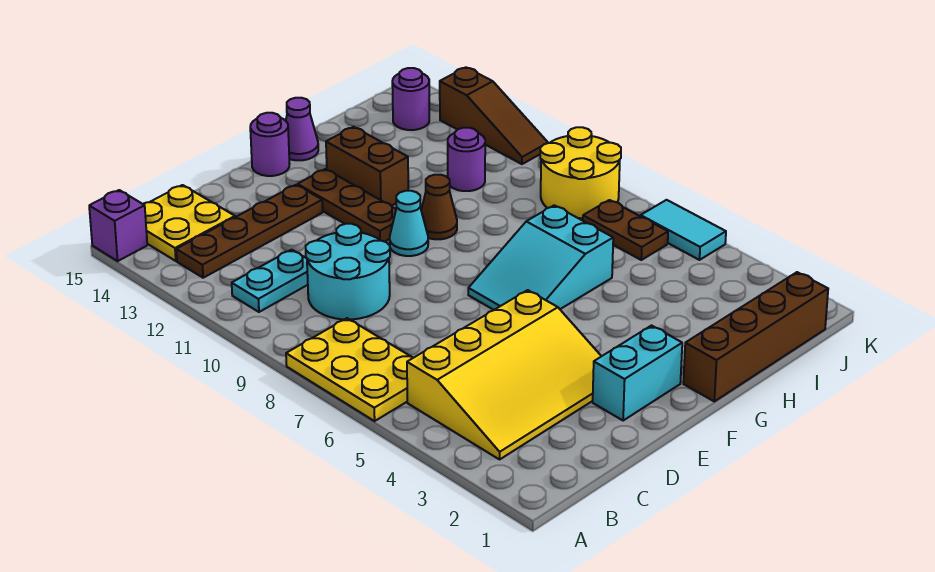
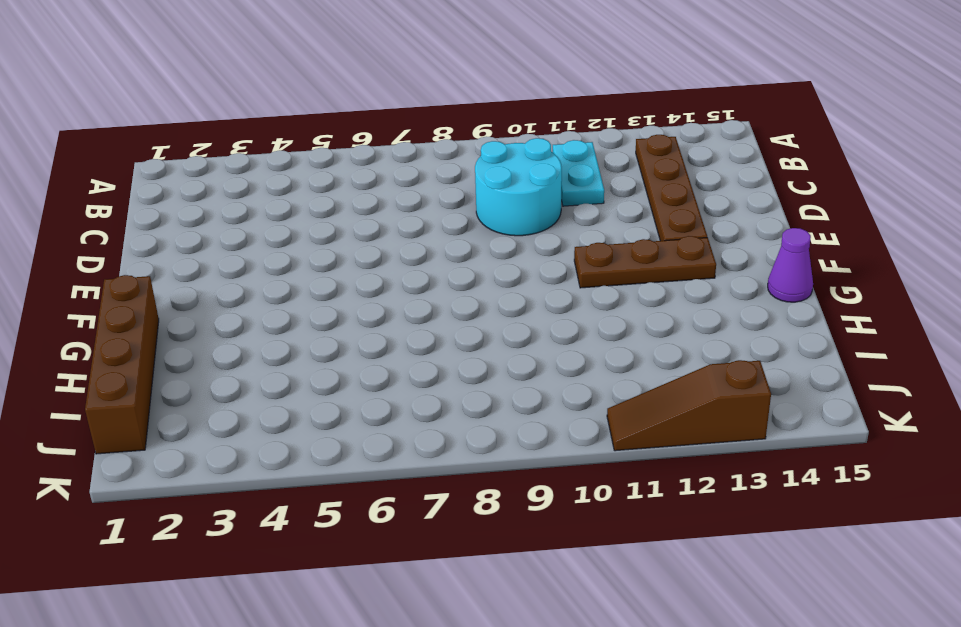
none -> yellow 2x3 plate [286,318,413,421]
none -> purple 1x1 brick [89,190,147,261]
none -> yellow 3x4 slope [407,290,601,459]

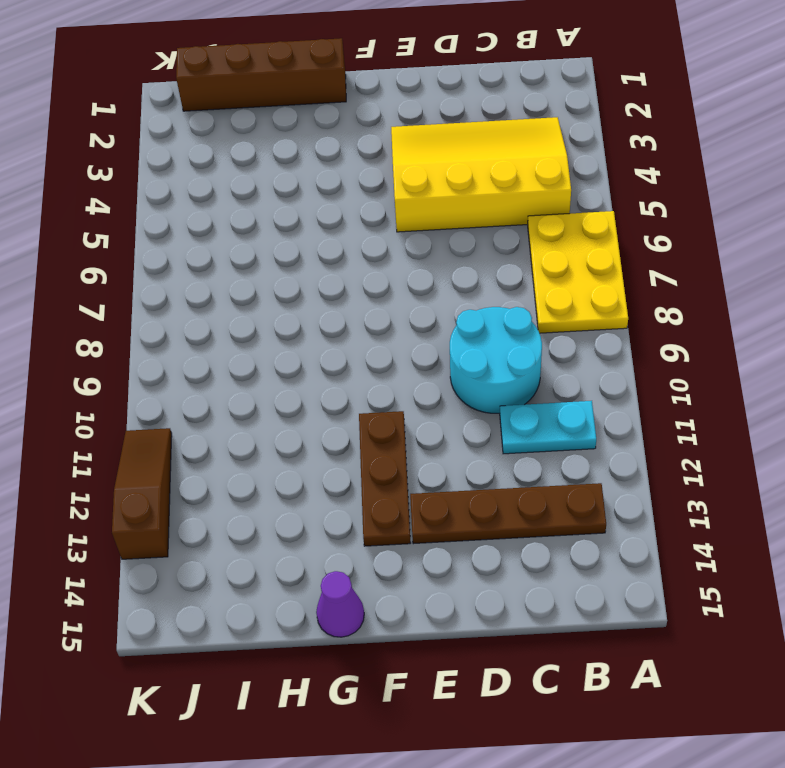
none -> purple 1x1 brick [89,190,147,261]
none -> yellow 2x2 plate [143,185,235,261]
none -> cyan 1x2 brick [593,326,682,420]

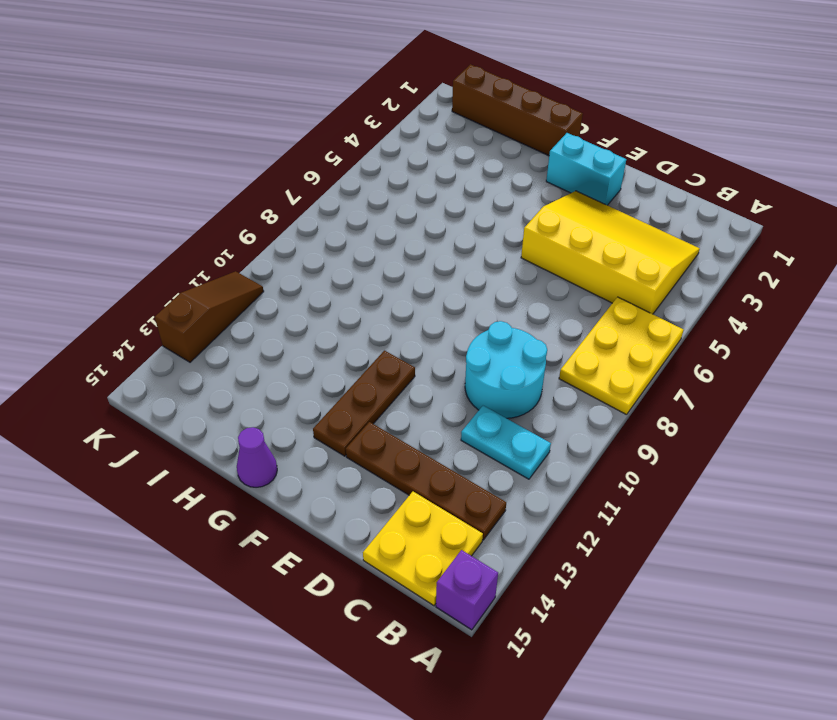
none -> cyan 2x3 slope [468,205,613,310]
none -> cyan 1x1 cone [390,191,428,256]
none -> purple 1x1 round brick [250,113,289,176]

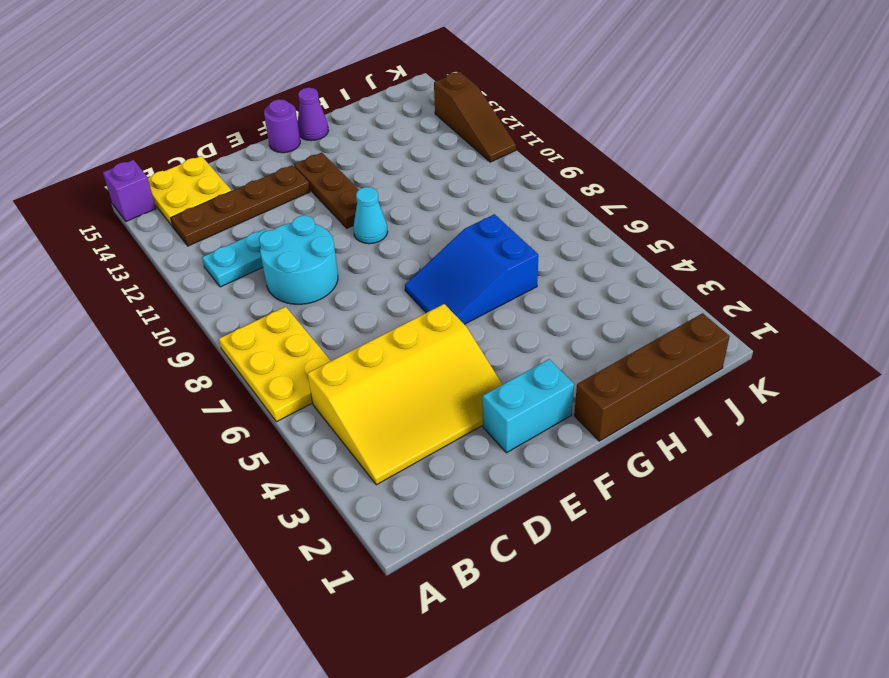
blue 2x3 slope [405,214,538,324] -> cyan 2x3 slope [468,205,613,310]
none -> brown 1x1 cone [421,175,457,239]
none -> brown 1x2 brick [326,127,408,206]
none -> purple 1x1 round brick [448,128,485,191]

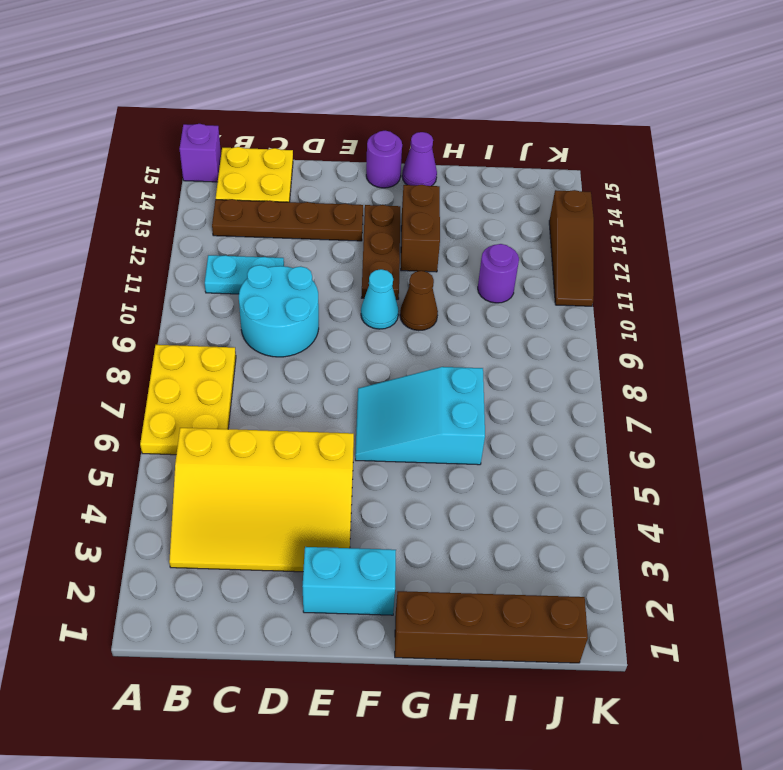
none -> brown 1x2 plate [583,200,668,260]
none -> yellow 2x2 round brick [540,127,621,218]
none -> purple 1x1 round brick [392,68,429,130]

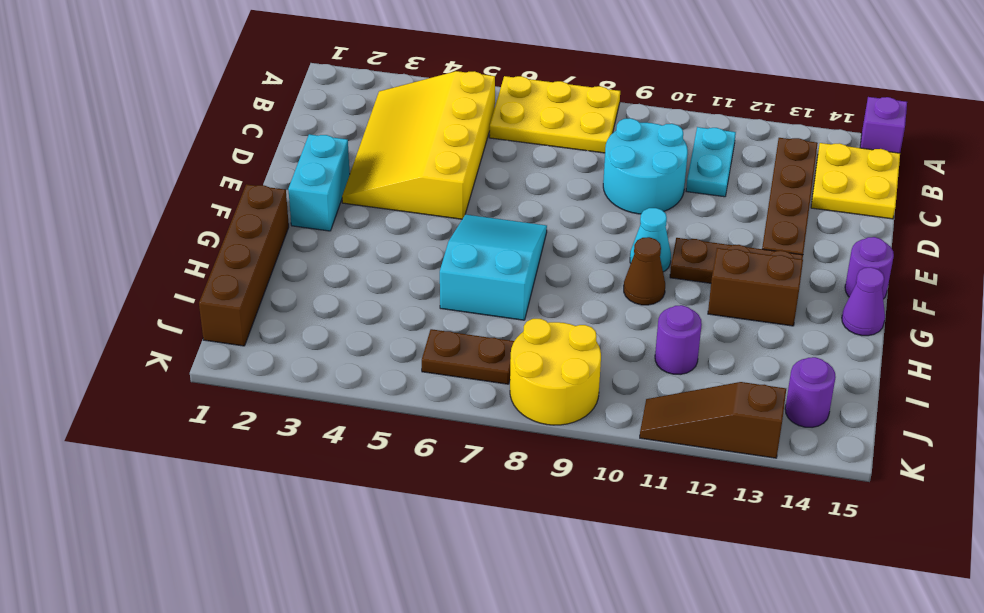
none -> cyan 1x2 tile [641,200,726,260]

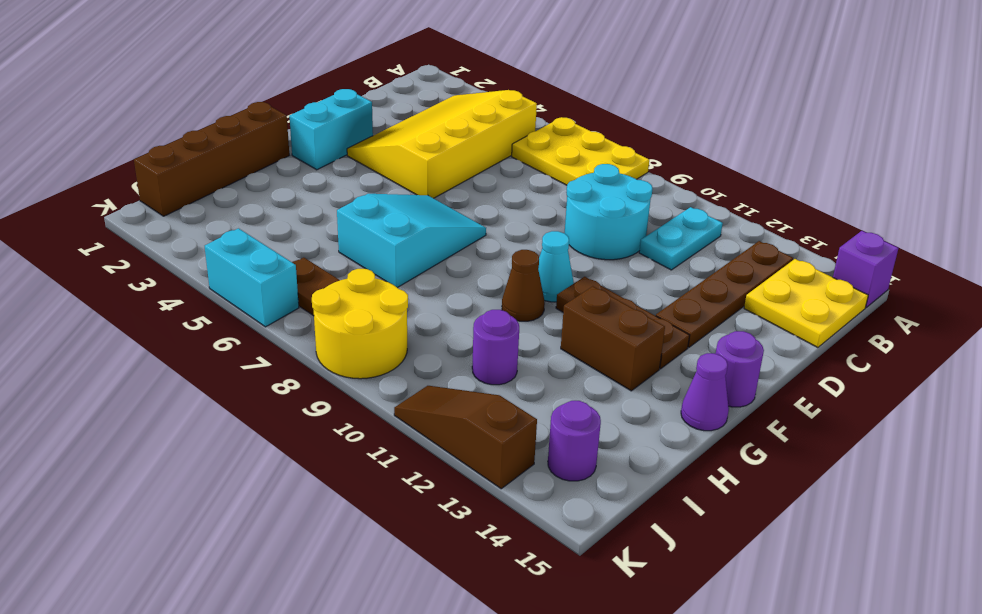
cyan 1x2 brick [205,228,299,327] -> cyan 1x2 tile [641,200,726,260]

